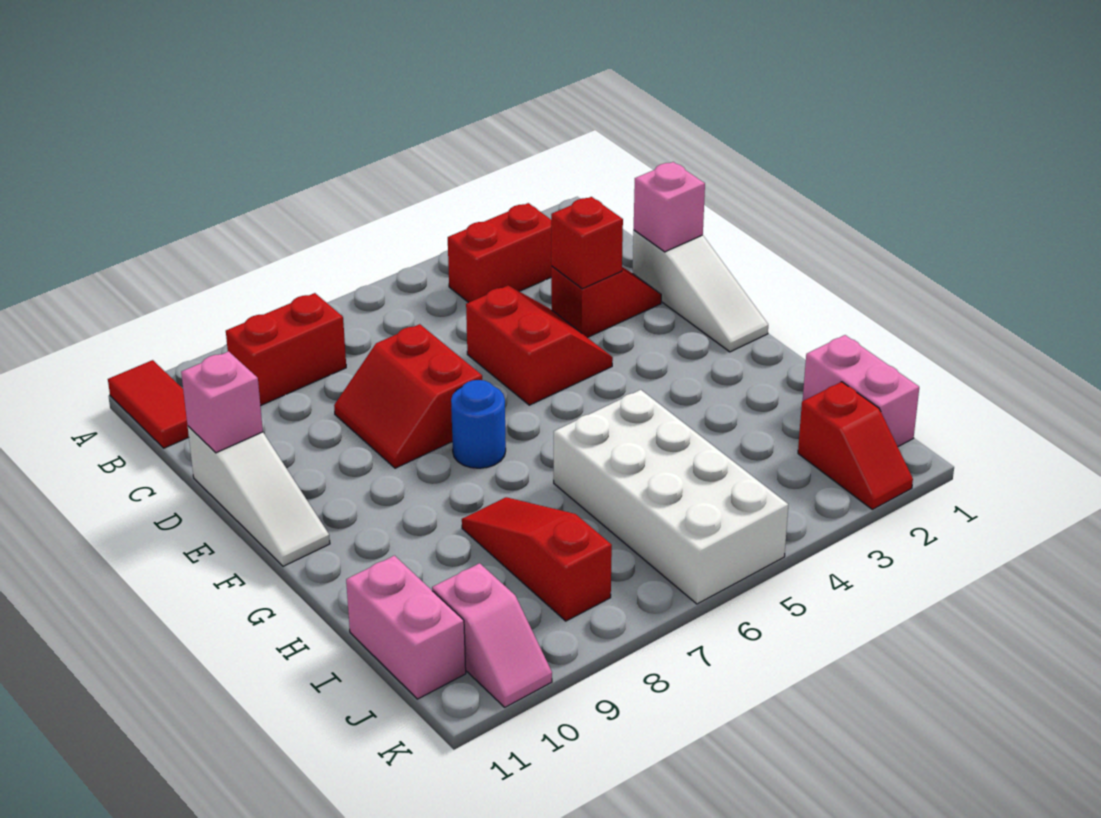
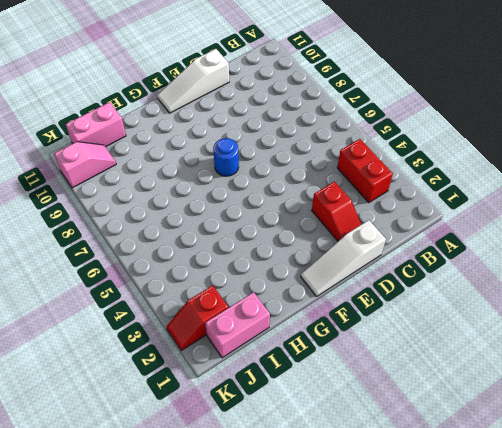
pink 1x2 slope [54,142,116,188] -> pink 1x2 slope turned to [432,563,552,707]
none -> red 1x2 tile [108,360,189,448]
none -> red 1x2 brick [226,293,346,406]
none -> red 2x2 slope [466,286,613,405]

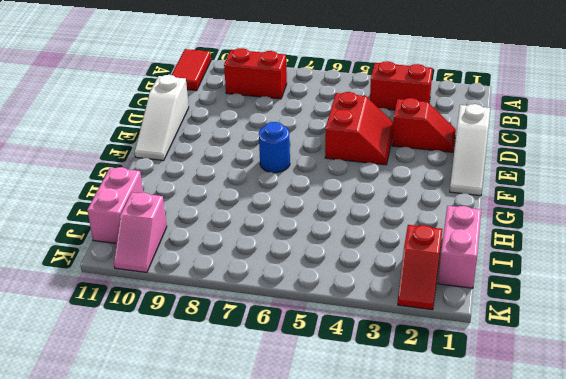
none -> red 2x2 slope [334,324,482,468]
none -> white 2x4 brick [554,390,788,604]
none -> red 1x3 slope [462,497,612,621]

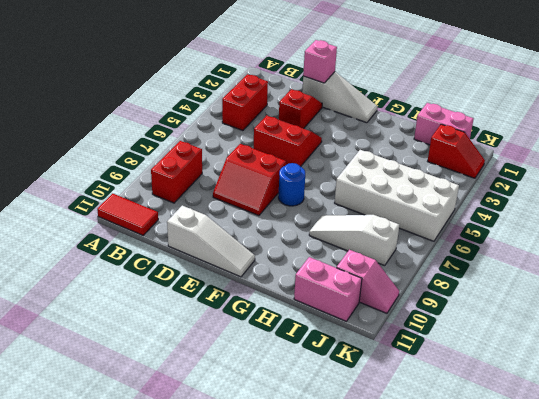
white 1x3 slope [309,215,399,266] -> red 1x3 slope [462,497,612,621]
none -> red 1x1 brick [551,197,623,289]
none -> pink 1x1 brick [181,351,263,453]

